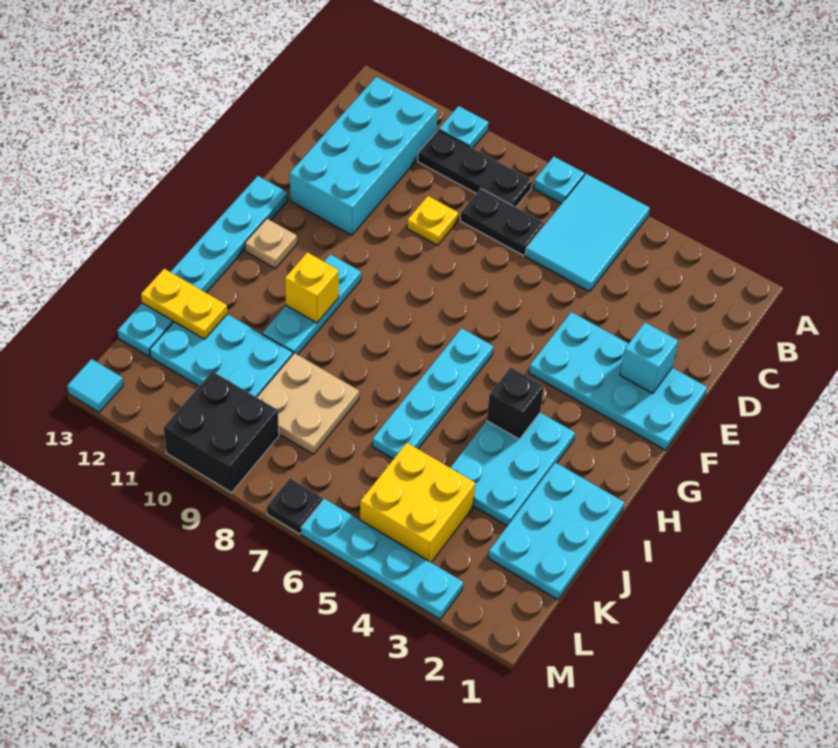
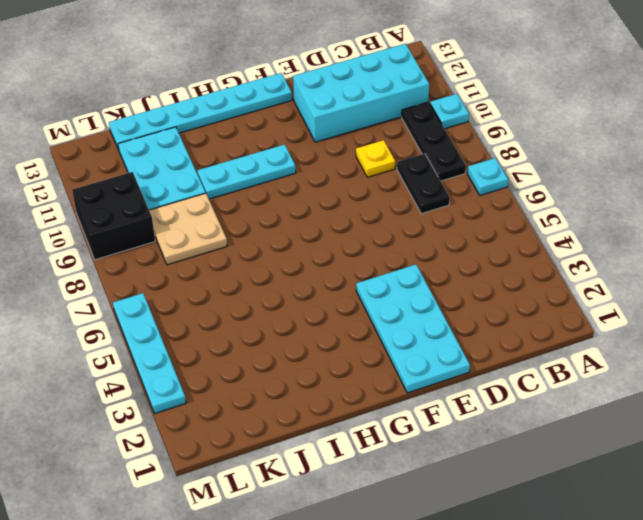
none -> cyan 2x3 tile [525,174,650,292]
none -> cyan 1x4 plate [372,328,493,459]
none -> tan 1x1 plate [245,218,297,268]

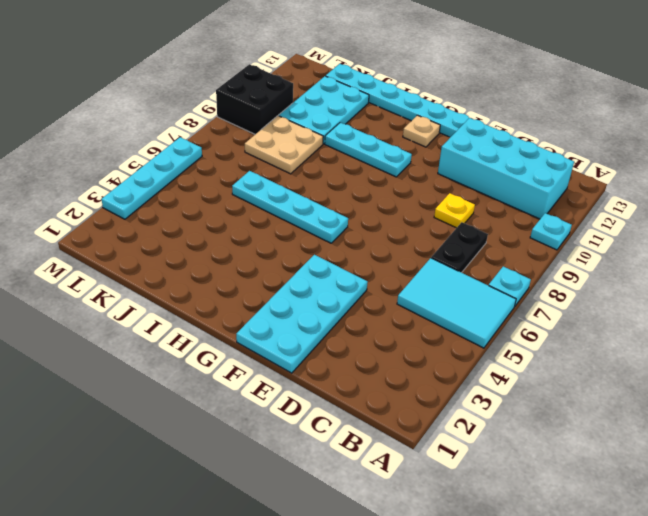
none -> black 1x3 plate [418,130,532,207]
none -> cyan 2x3 plate [450,413,575,526]
none -> cyan 2x3 plate [488,462,624,600]

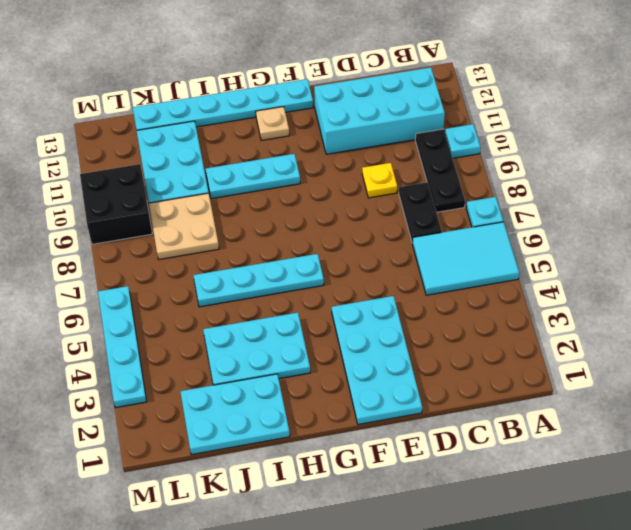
none -> yellow 2x2 brick [360,443,475,562]
none -> black 1x1 plate [267,478,323,534]
none -> cyan 1x1 tile [67,359,123,412]

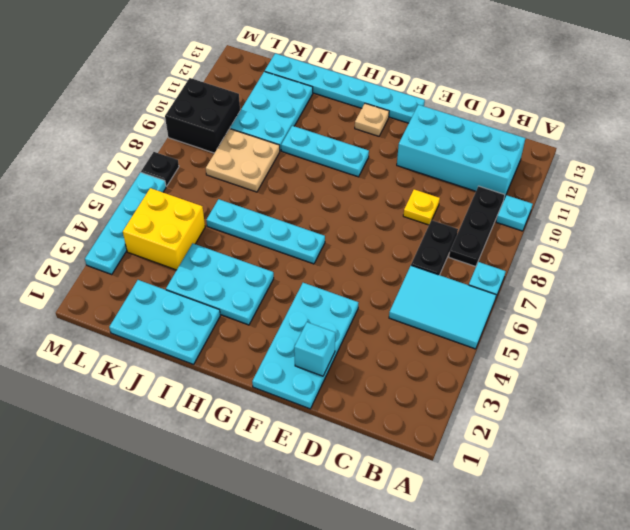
none -> cyan 1x1 tile [67,359,123,412]
none -> black 1x1 brick [487,367,544,439]
none -> yellow 1x1 brick [285,252,339,323]

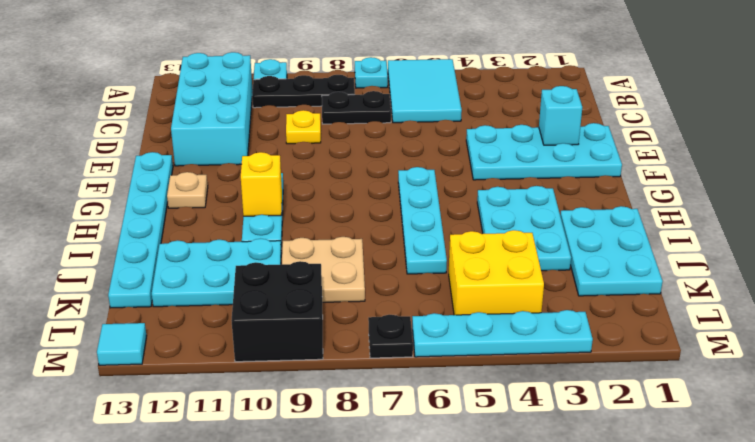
none -> black 1x1 brick [487,367,544,439]
none -> yellow 1x2 plate [141,269,227,339]

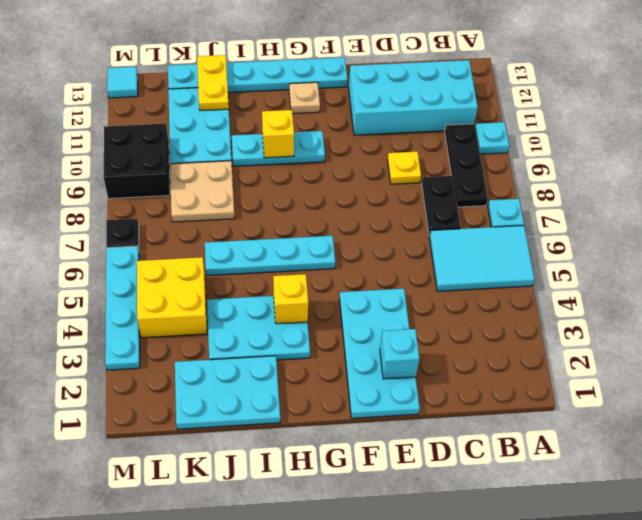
yellow 1x1 brick [273,274,308,324] -> black 1x1 brick [487,367,544,439]

